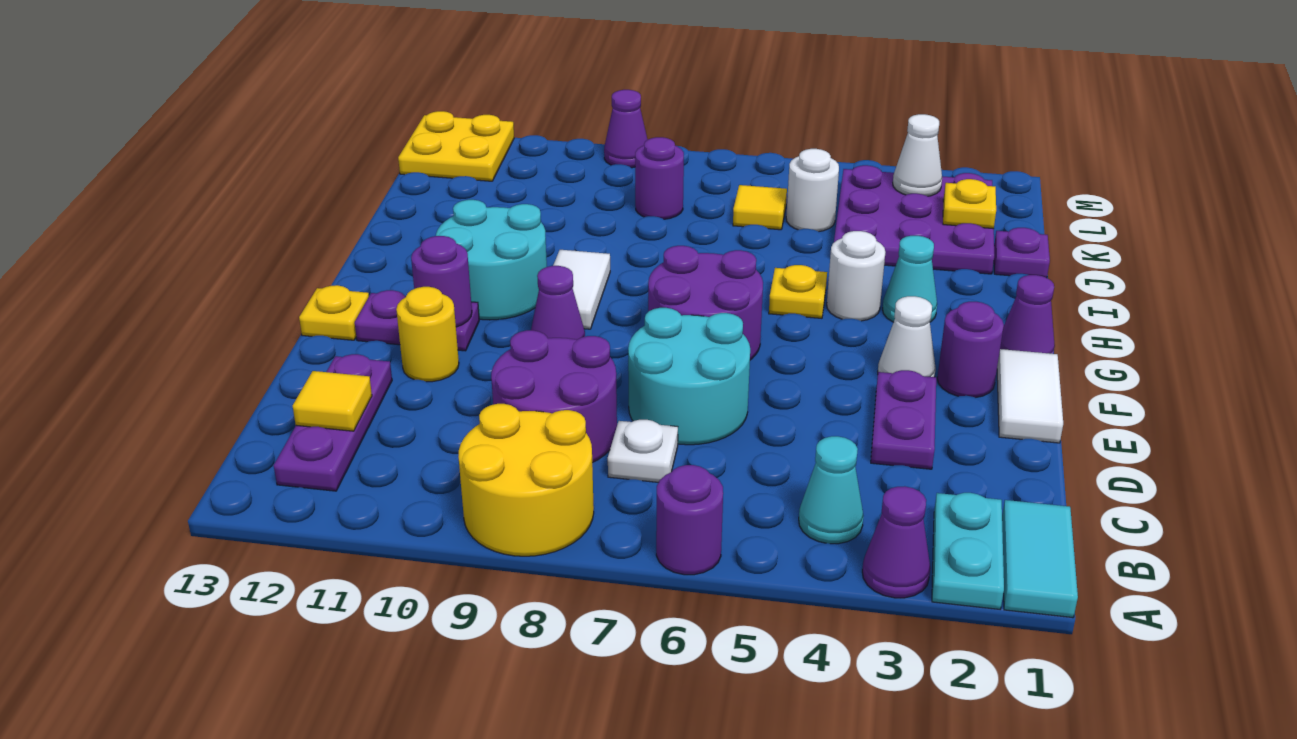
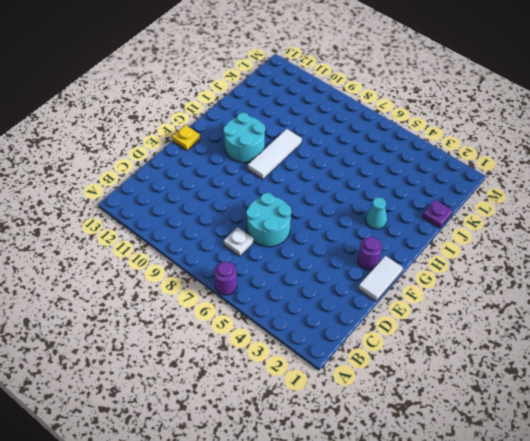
white 1x3 tile [248,129,302,179] -> white 1x2 tile [553,250,610,329]
none -> cyan 1x2 tile [1002,500,1078,618]
none -> cyan 1x2 plate [932,493,1004,609]
none -> purple 1x1 cone [862,486,930,598]
none -> yellow 2x2 round brick [458,404,594,556]

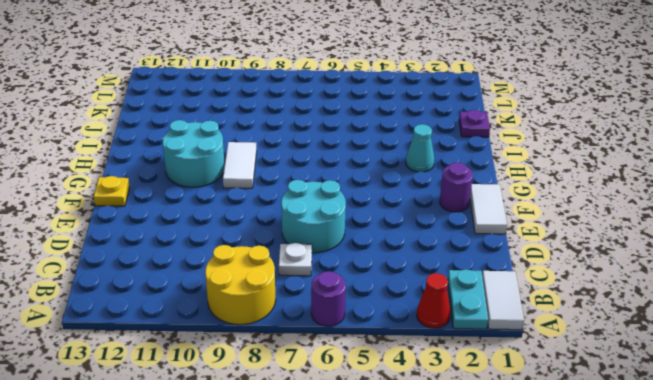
white 1x2 tile [482,271,524,330] -> cyan 1x2 tile [1002,500,1078,618]
red 1x1 cone [417,273,451,328] -> purple 1x1 cone [862,486,930,598]
none -> cyan 1x1 cone [799,436,863,544]
none -> purple 1x3 plate [274,354,392,491]
none -> purple 2x2 round brick [491,330,617,463]
none -> purple 1x2 plate [871,370,936,469]

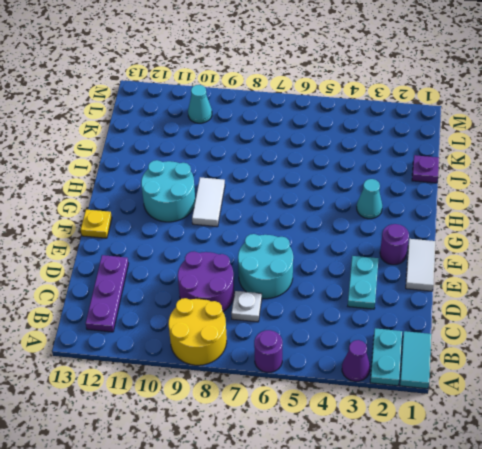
cyan 1x2 plate [348,256,379,309] -> purple 1x2 plate [871,370,936,469]
cyan 1x1 cone [188,85,212,123] -> cyan 1x1 cone moved to [799,436,863,544]
none -> yellow 1x1 round brick [396,287,459,382]
none -> white 1x1 cone [878,296,936,377]
none -> purple 2x2 round brick [648,246,763,360]
none -> purple 1x1 cone [531,266,585,340]

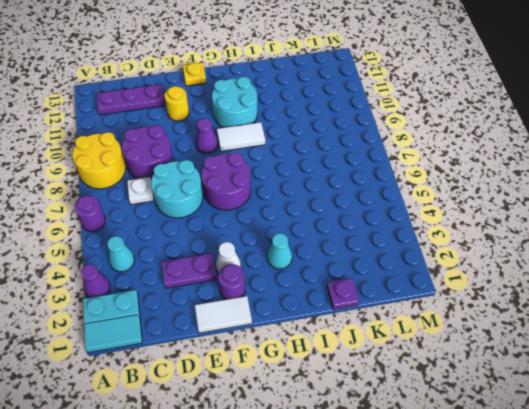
none -> purple 1x2 plate [355,290,479,351]
none -> purple 1x1 cone [1000,275,1055,354]
none -> white 1x1 round brick [827,231,885,321]
none -> yellow 1x1 plate [769,265,827,318]

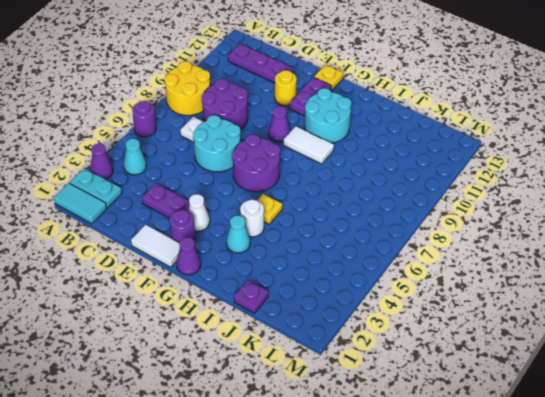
none -> purple 3x3 plate [834,165,994,274]
none -> white 1x1 round brick [786,149,839,232]
none -> yellow 1x1 tile [733,185,787,230]
none -> purple 1x1 round brick [635,137,684,219]

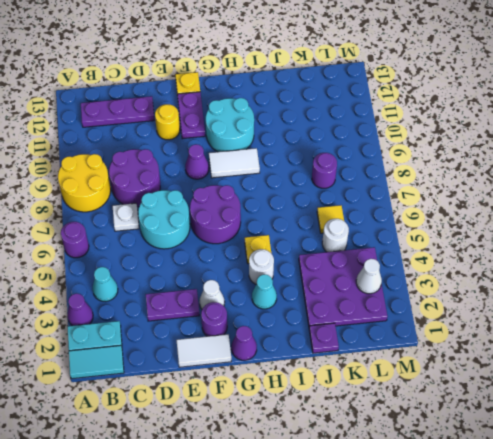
none -> yellow 2x2 plate [398,111,514,181]
none -> purple 1x1 cone [604,90,648,168]
none -> yellow 1x1 tile [293,371,372,431]
none -> purple 1x1 round brick [411,236,472,327]

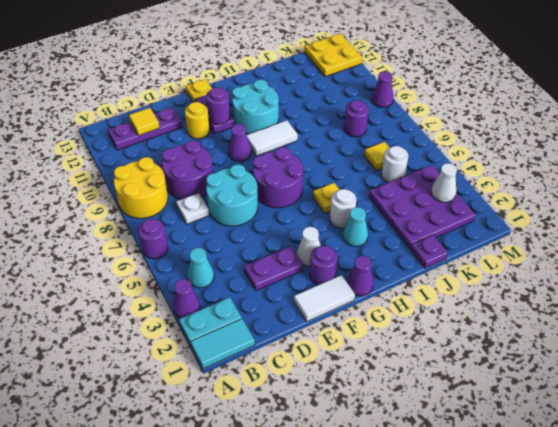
none -> yellow 1x1 plate [943,179,996,229]

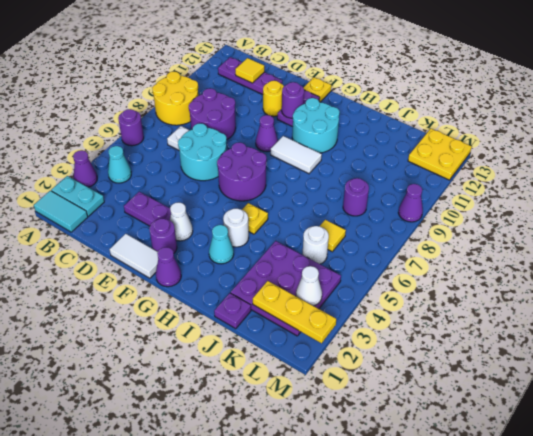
yellow 1x3 plate [253,281,336,343] -> yellow 1x1 plate [943,179,996,229]

